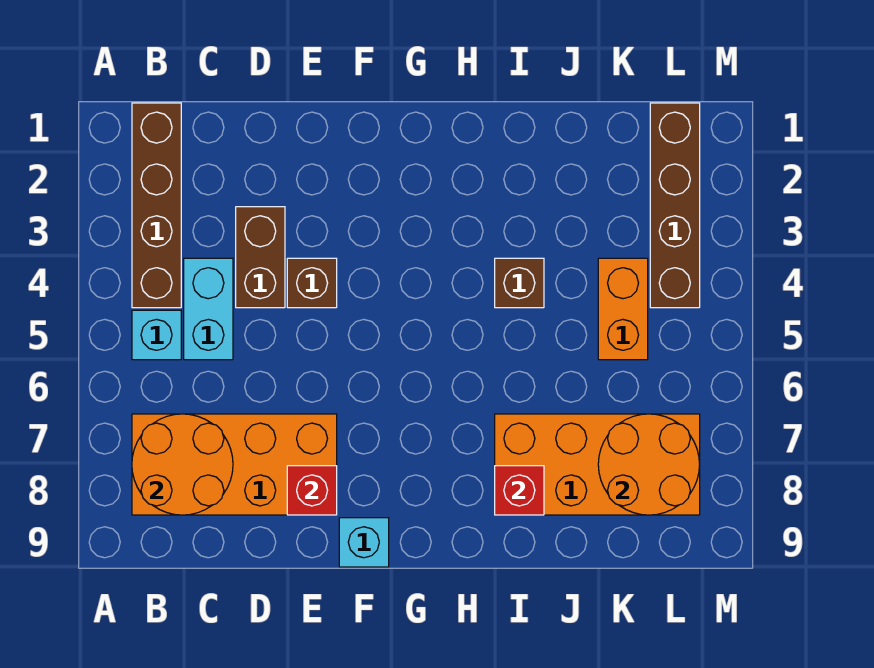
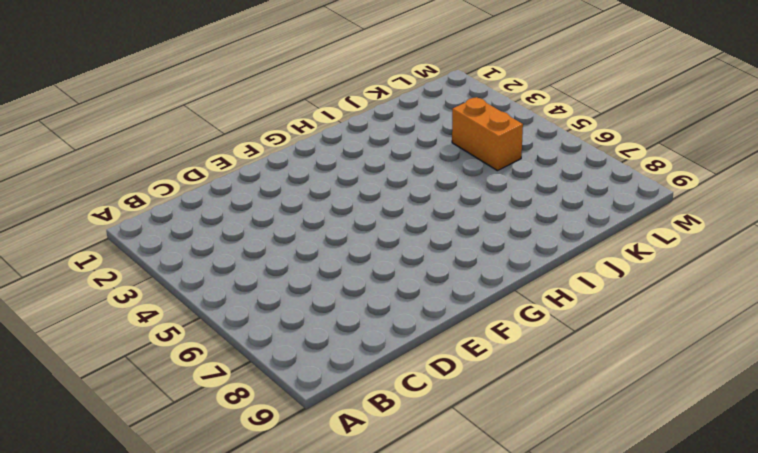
none -> brown 1x4 brick [132,103,181,308]
none -> cyan 1x1 brick [132,310,181,360]
none -> orange 2x4 brick [132,414,337,515]

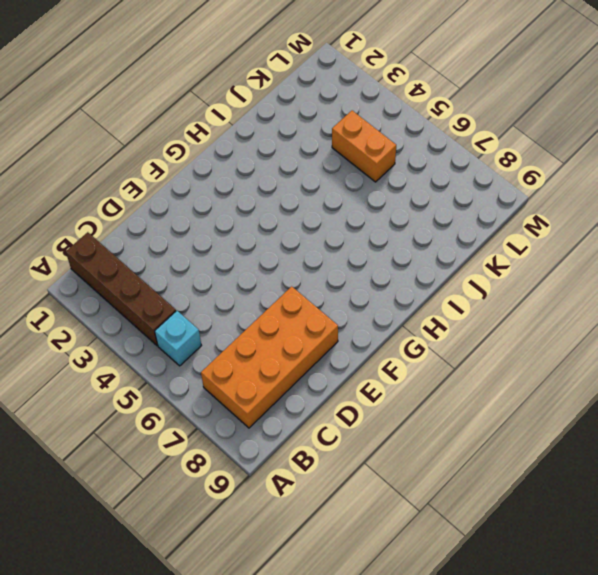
none -> cyan 1x2 brick [184,258,233,360]
none -> brown 1x2 brick [236,207,285,308]
none -> brown 1x1 brick [287,258,337,308]

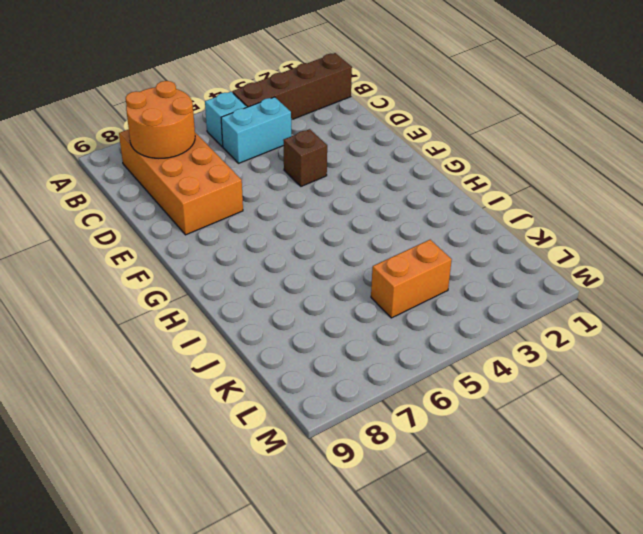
none -> brown 1x2 brick [236,207,285,308]
none -> cyan 1x1 brick [339,518,389,567]
none -> brown 1x1 brick [495,258,544,308]

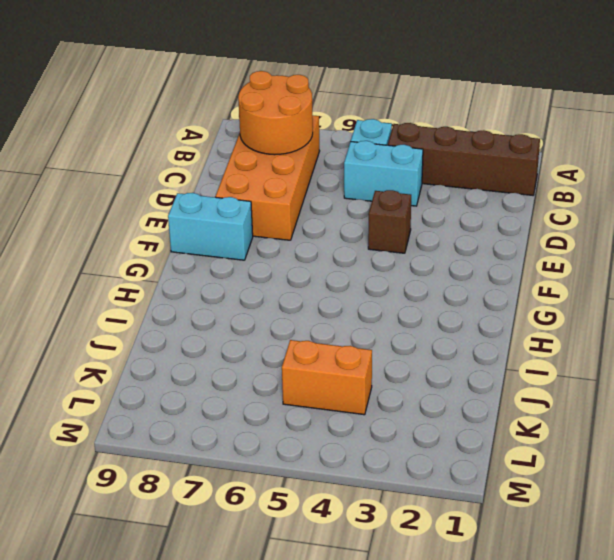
cyan 1x2 brick [168,193,253,260] -> cyan 1x1 brick [339,518,389,567]
none -> brown 1x2 brick [236,207,285,308]
none -> brown 1x1 brick [495,258,544,308]
none -> orange 2x4 brick [495,414,700,515]

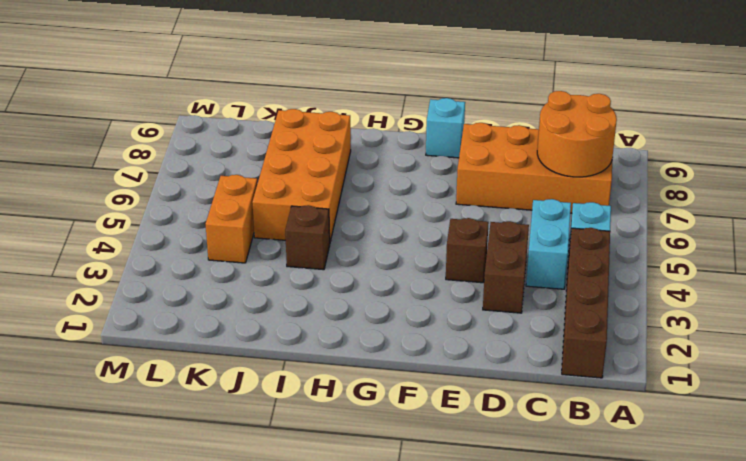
orange 2x4 brick [252,109,351,242] -> orange 2x4 brick turned to [495,414,700,515]
none -> brown 1x4 brick [650,103,700,308]
none -> red 1x1 brick [287,466,337,515]
none -> red 1x1 brick [495,466,544,515]

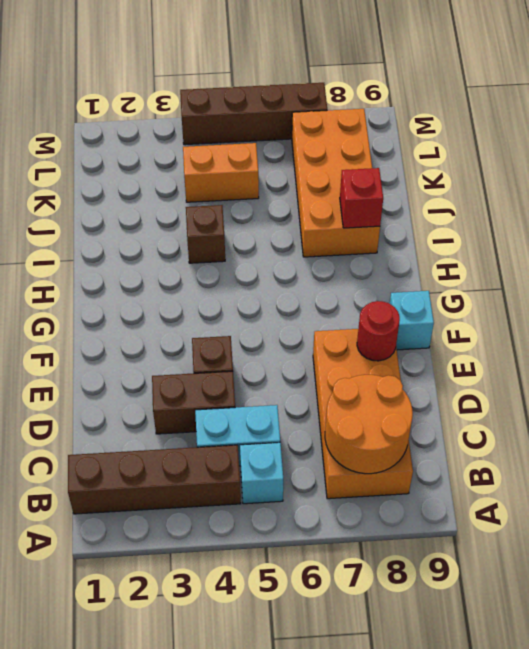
red 1x1 round brick [357,301,400,361] -> red 1x1 brick [287,466,337,515]
brown 1x4 brick [180,83,327,145] -> brown 1x4 brick moved to [650,103,700,308]
none -> orange 2x2 round brick [598,414,700,515]

